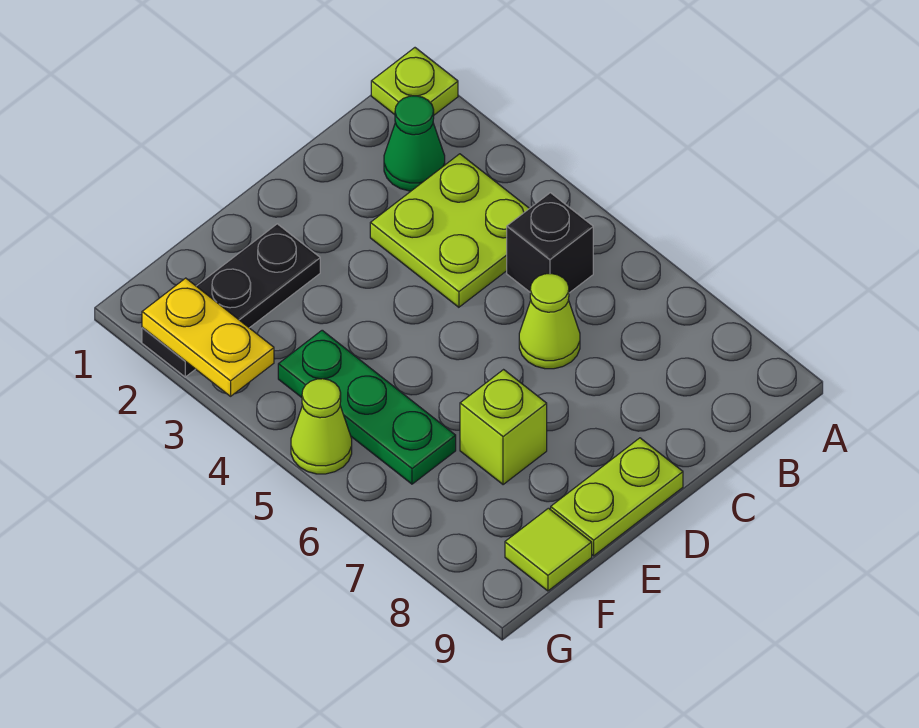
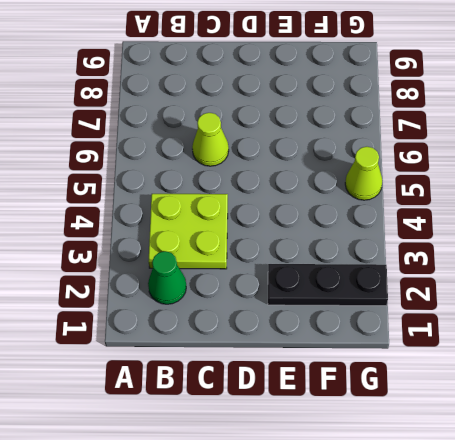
none -> lime 1x1 plate [371,48,458,115]
none -> black 1x1 brick [507,193,593,293]
none -> lime 1x2 plate [551,438,683,556]

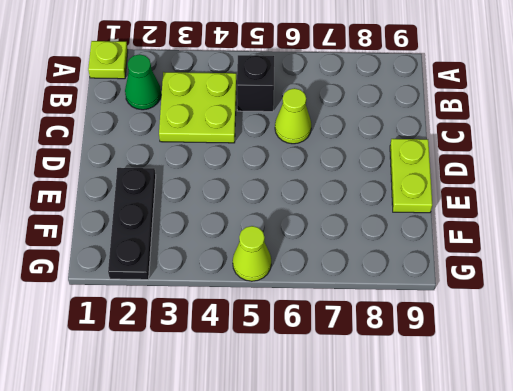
none -> lime 1x1 brick [460,370,547,485]
none -> green 1x3 plate [278,330,456,484]
none -> lime 1x1 tile [505,508,592,591]

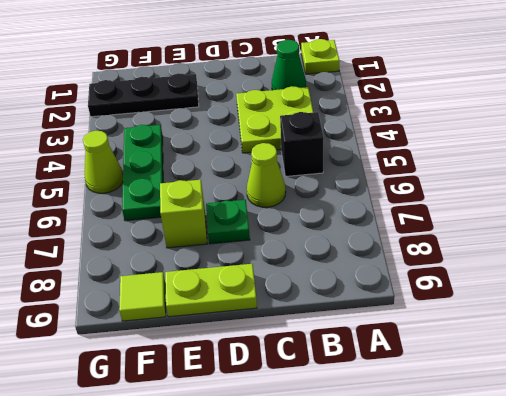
green 1x1 plate [206,200,250,244] -> none
none -> yellow 1x2 plate [142,278,274,396]

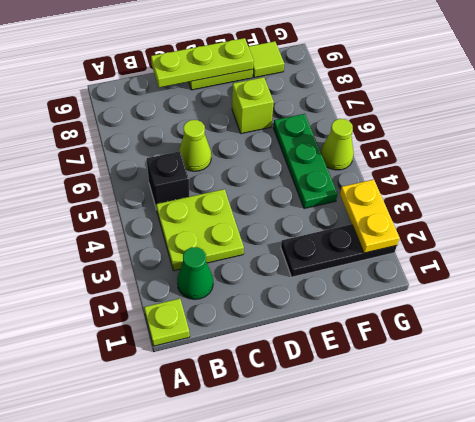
lime 1x3 plate [151,38,254,88] -> none

